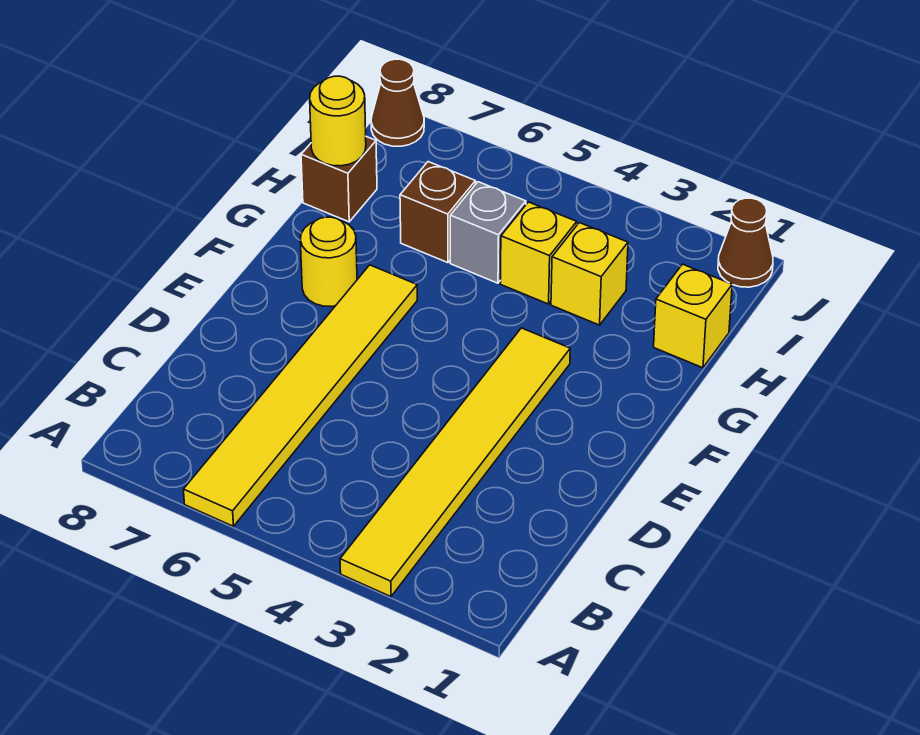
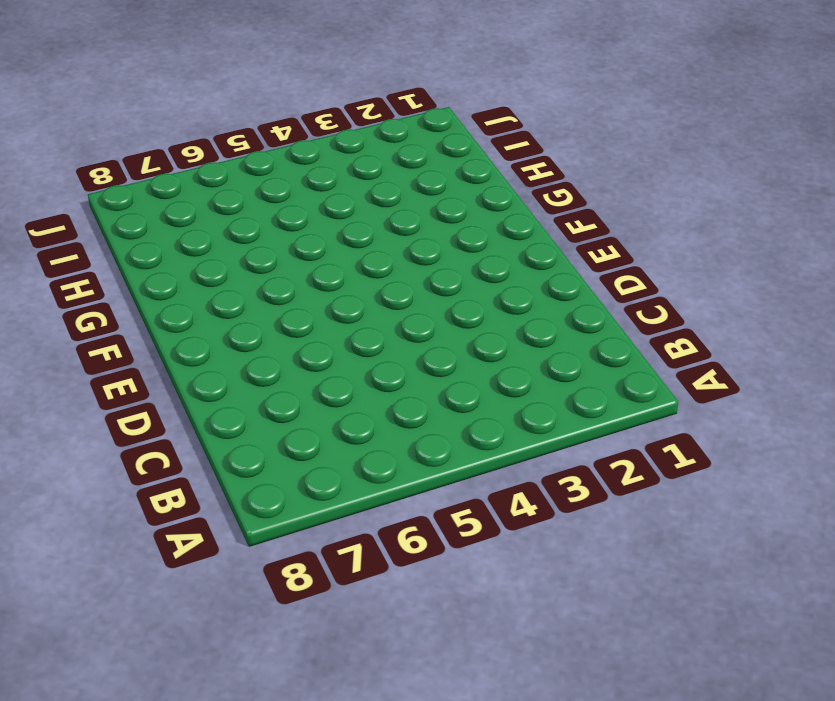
none -> yellow 1x6 tile [340,328,570,597]
none -> yellow 1x6 tile [183,265,417,526]
none -> yellow 1x1 round brick [300,217,357,307]

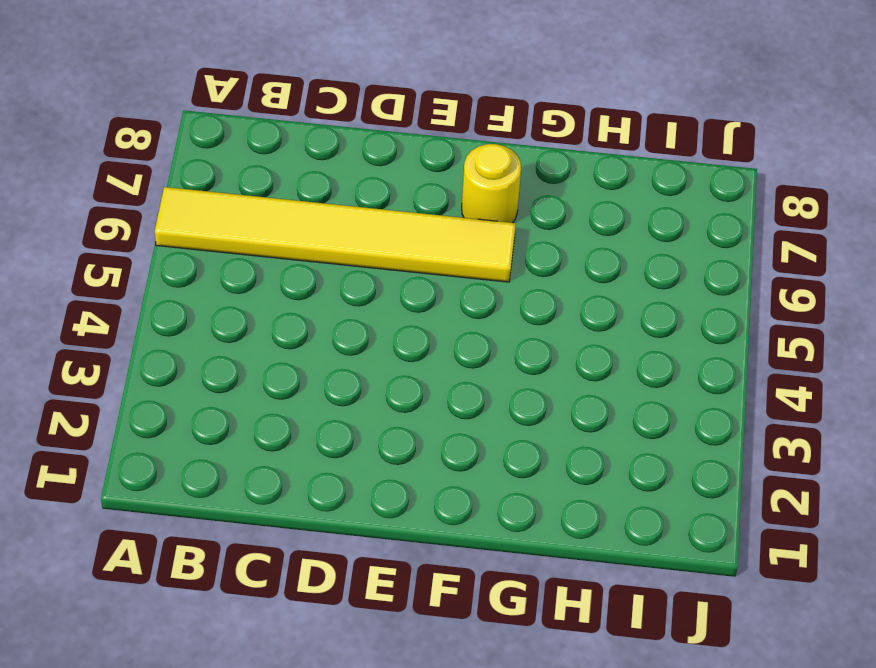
none -> yellow 1x6 tile [340,328,570,597]
none -> yellow 1x1 brick [654,264,732,368]
none -> yellow 1x1 brick [551,223,628,325]

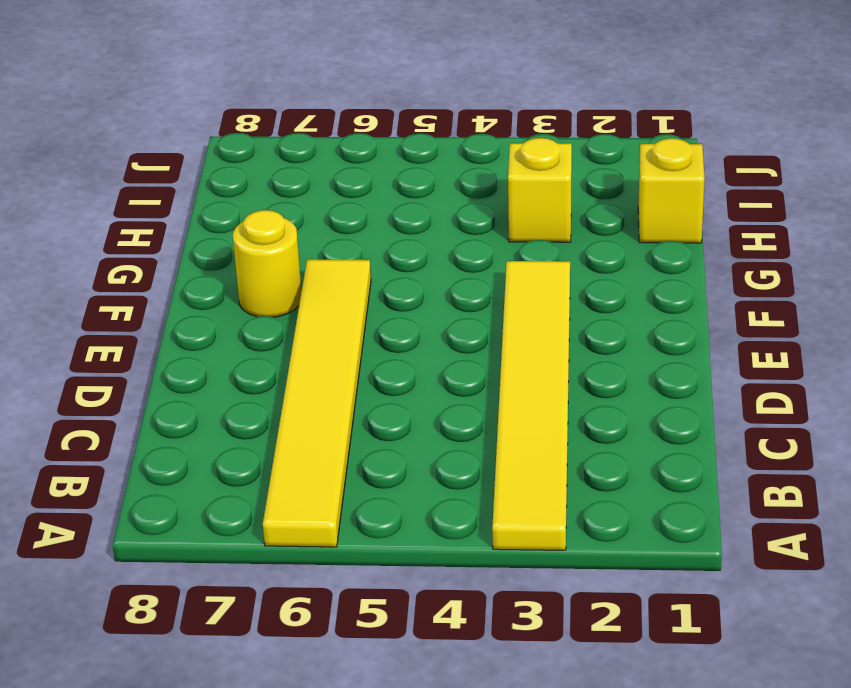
none -> yellow 1x1 brick [500,202,577,304]
none -> grey 1x1 brick [450,182,526,283]
none -> brown 1x1 brick [400,162,476,263]

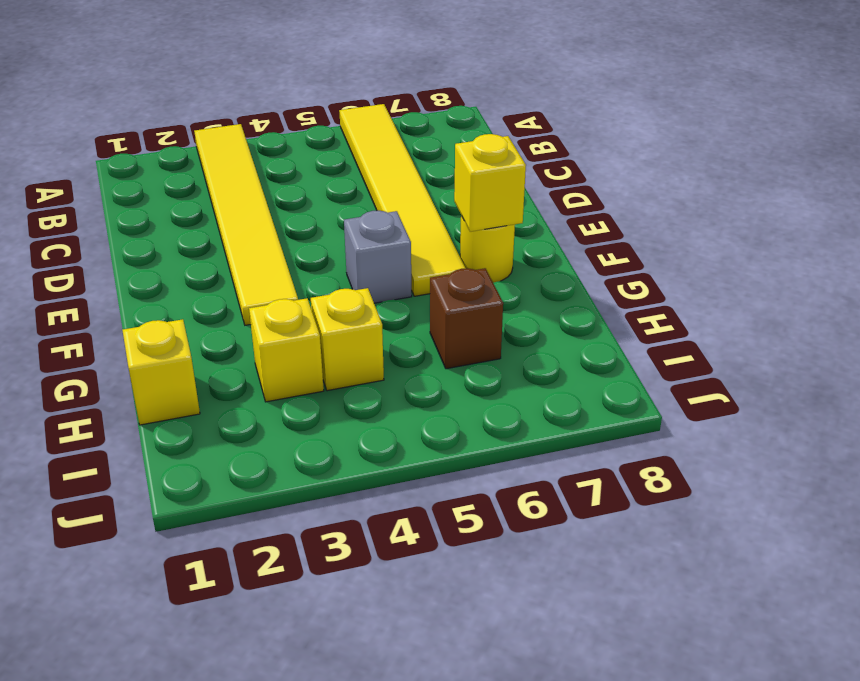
grey 1x1 brick [344,211,412,303] -> grey 1x1 brick moved to [450,182,526,283]
yellow 1x1 brick [454,134,526,232] -> none
none -> brown 1x1 brick [301,137,377,222]
none -> brown 1x1 cone [718,198,773,287]
none -> brown 1x1 cone [371,59,424,146]

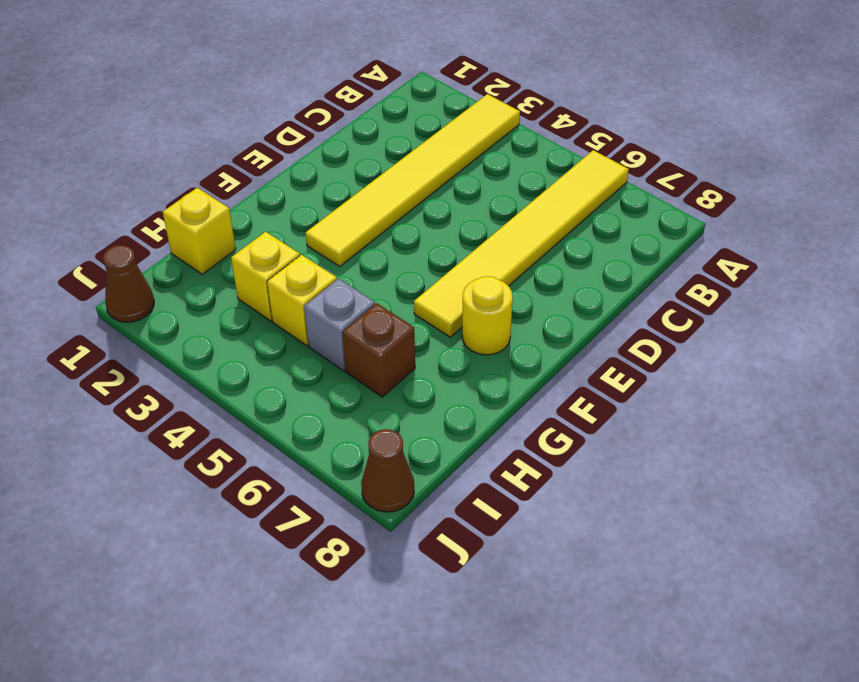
none -> brown 1x1 brick [301,137,377,222]
none -> yellow 1x1 round brick [310,76,366,166]

